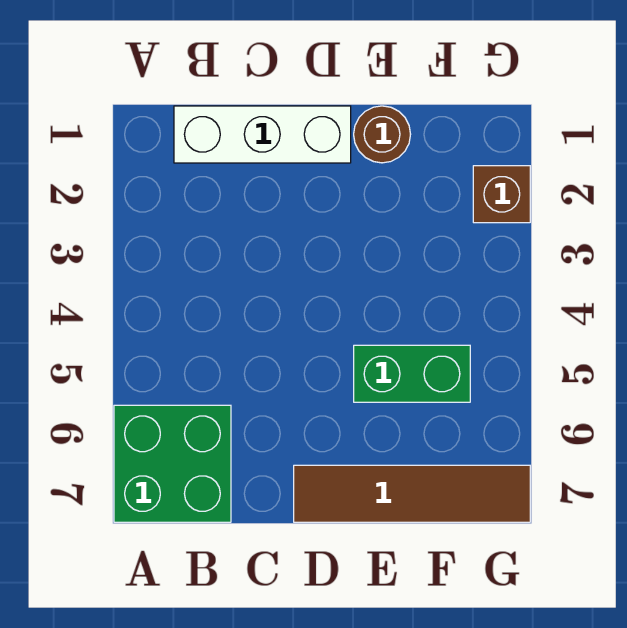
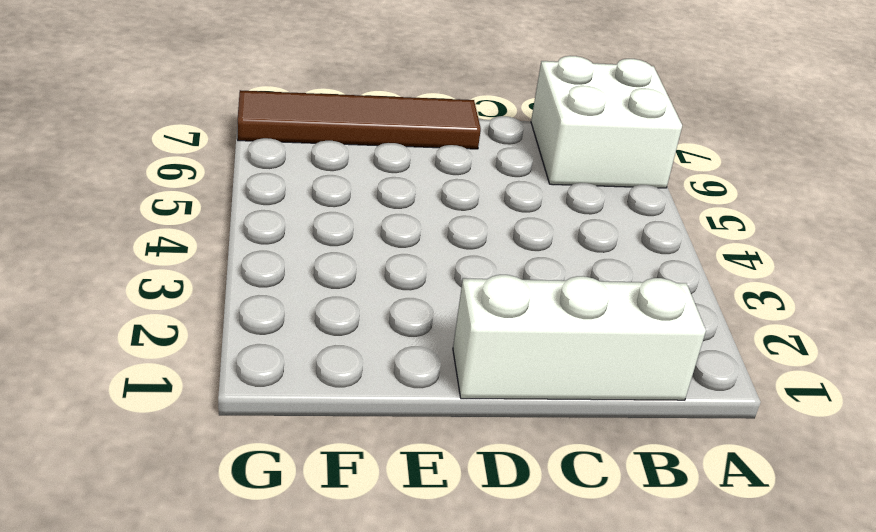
white 2x2 brick [531,56,682,188] -> green 2x2 brick [114,405,231,522]
none -> brown 1x1 round brick [354,106,411,163]
none -> green 1x2 brick [354,345,470,402]

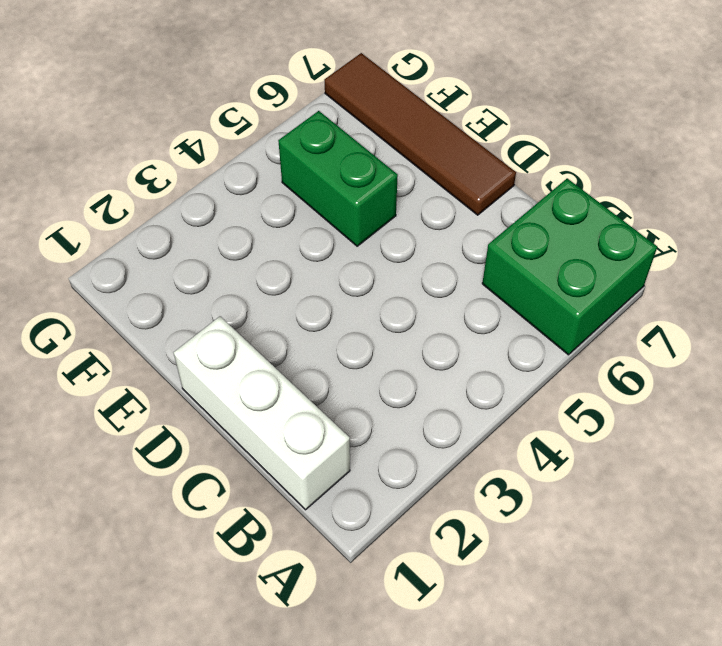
none -> brown 1x1 round brick [354,106,411,163]
none -> brown 1x1 brick [473,166,530,223]

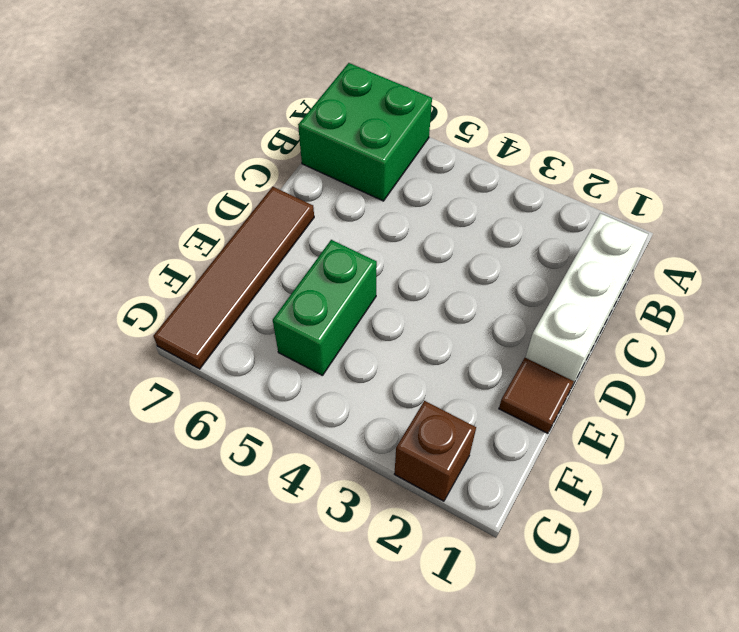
brown 1x1 tile [499,358,574,433] -> brown 1x1 round brick [354,106,411,163]

